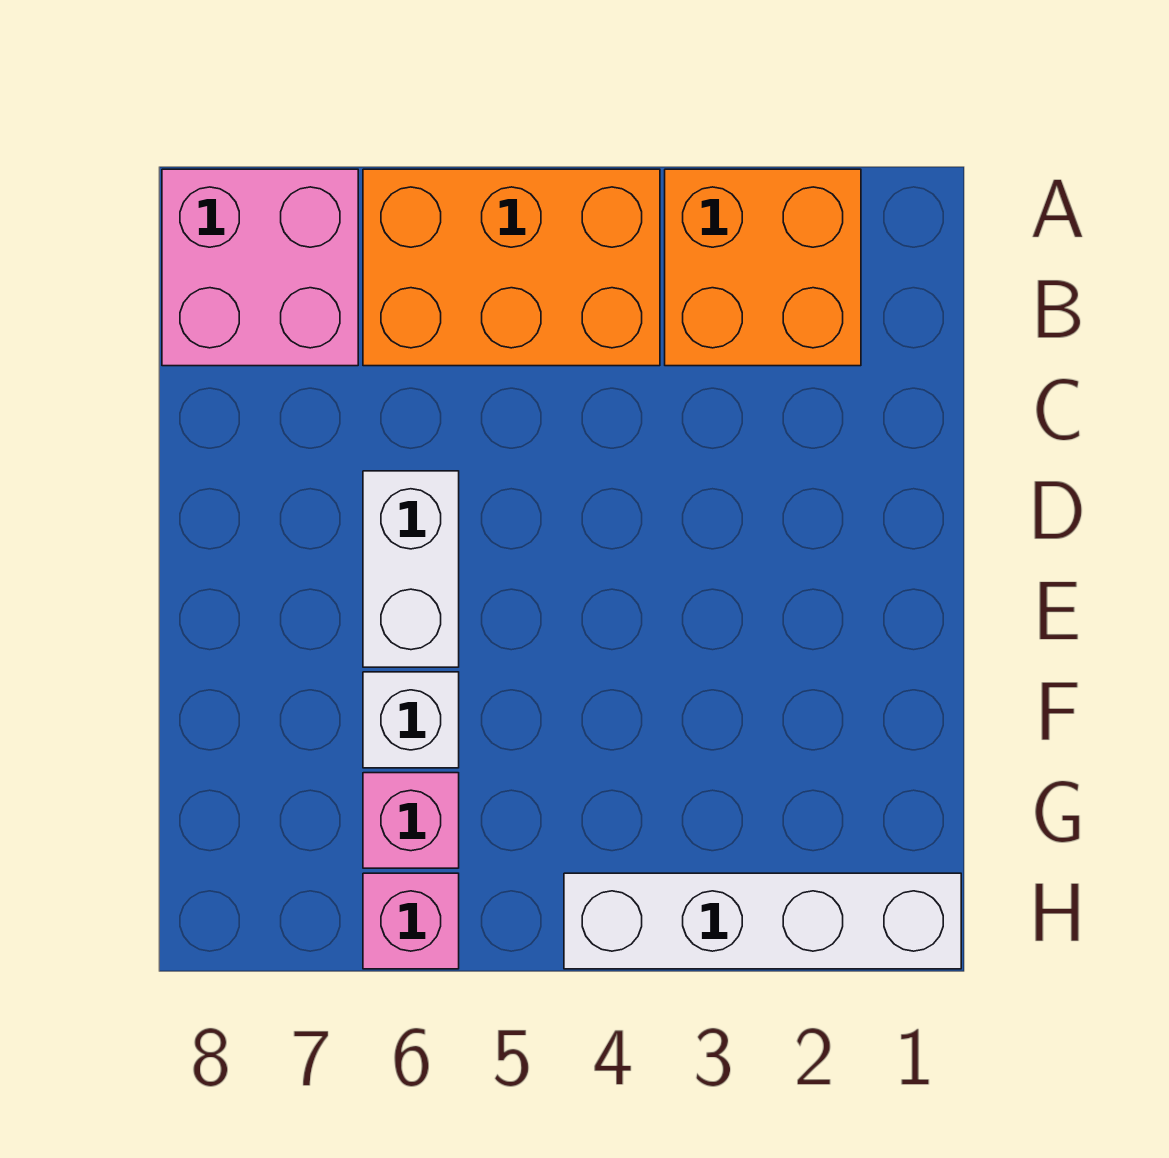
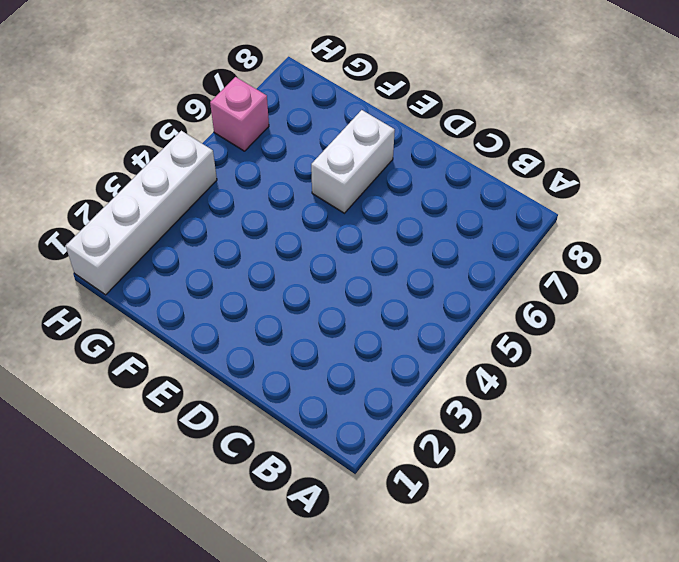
white 1x2 brick [311,110,395,213] -> white 1x2 brick turned to [363,471,459,667]
none -> orange 2x2 brick [665,169,861,366]
none -> orange 2x3 brick [363,169,660,366]

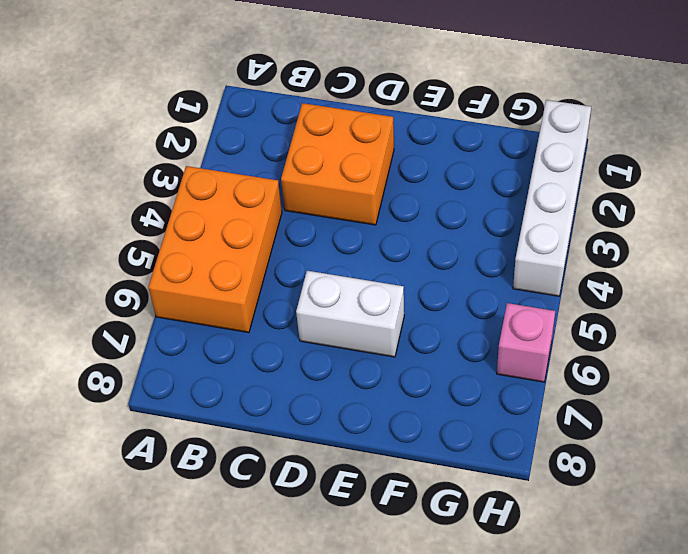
orange 2x2 brick [281,103,394,225] -> orange 2x2 brick moved to [665,169,861,366]
none -> pink 2x2 brick [162,169,358,366]
none -> white 1x1 brick [363,672,459,768]

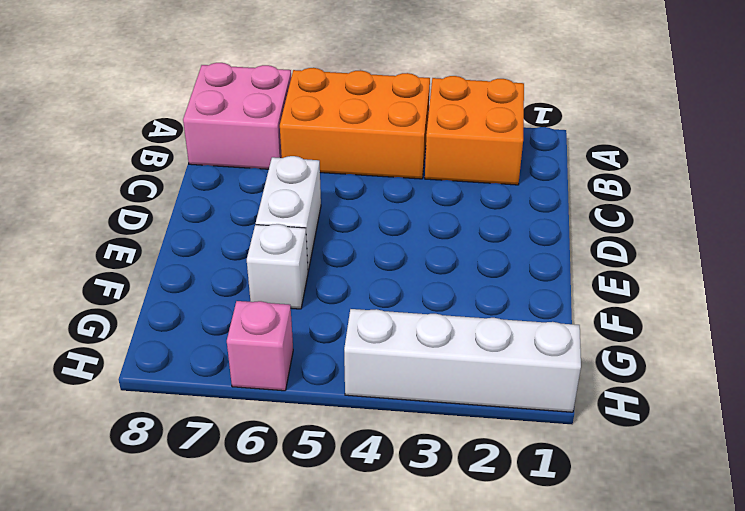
none -> pink 1x1 brick [363,773,459,868]

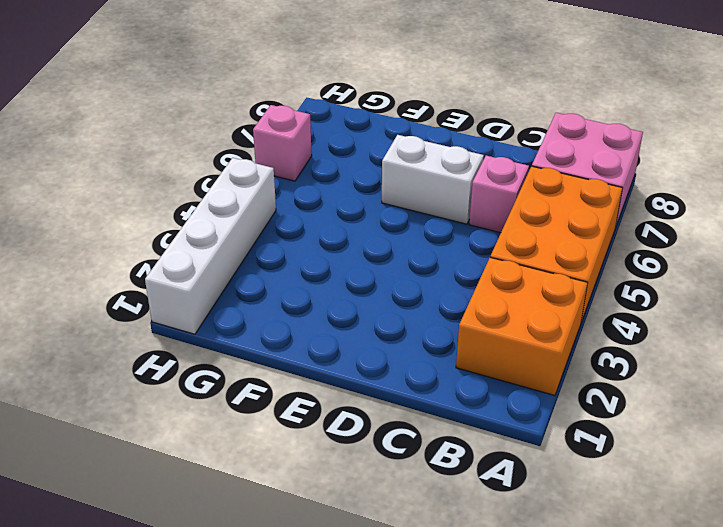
pink 1x1 brick [469,156,529,233] -> pink 1x1 brick moved to [363,773,459,868]
none -> white 1x1 brick [363,672,459,768]

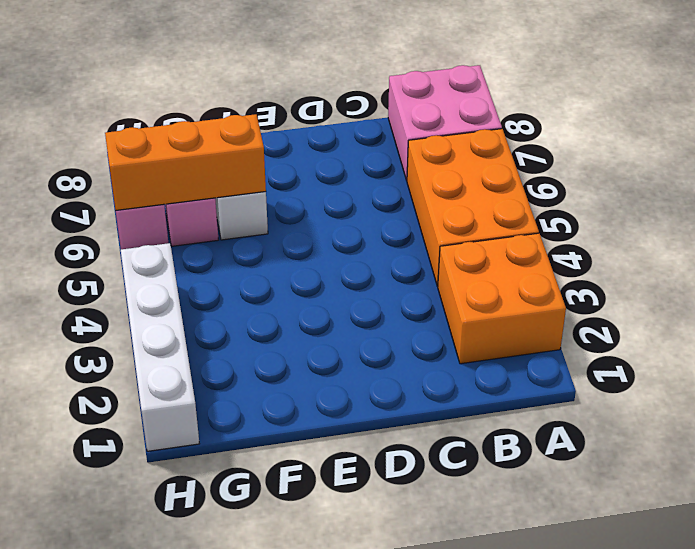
orange 1x3 brick [105,114,266,211] -> none
none -> white 1x2 brick [363,471,459,667]

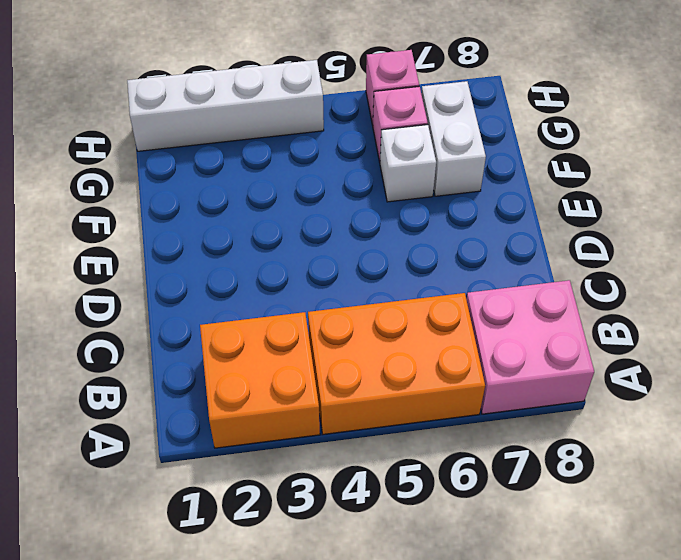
white 1x2 brick [421,81,486,196] -> white 1x2 brick moved to [363,471,459,667]

